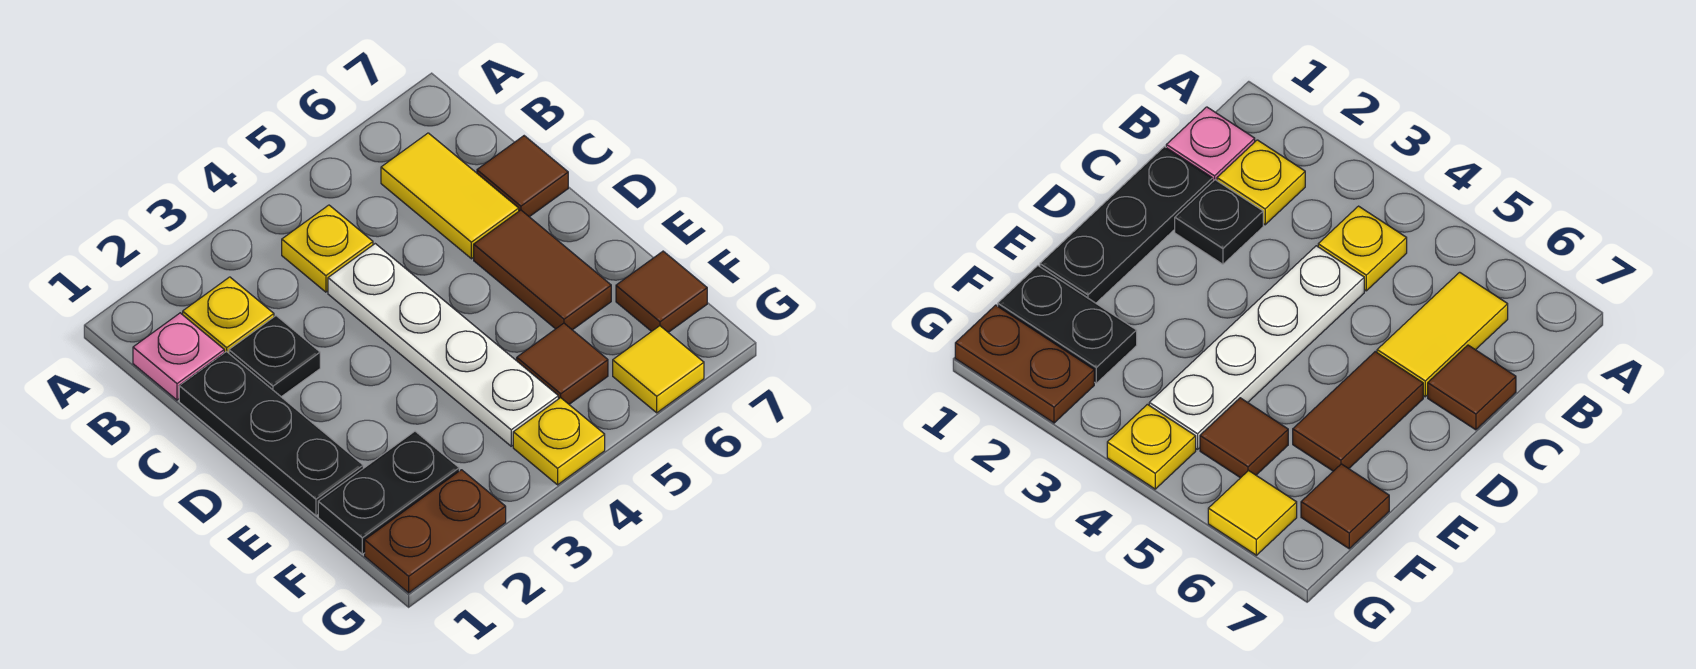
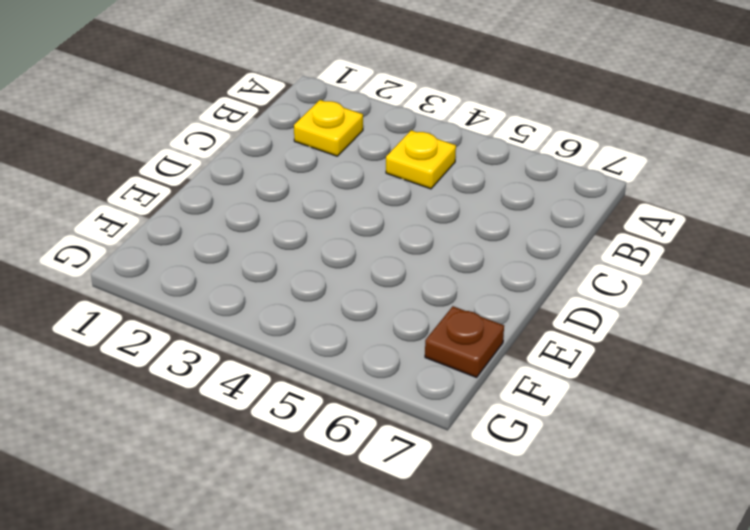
brown 1x1 plate [425,306,504,377] -> brown 1x1 tile [616,251,707,332]
none -> pink 1x1 plate [133,313,224,400]
none -> yellow 1x2 tile [381,133,519,259]
none -> black 1x3 plate [179,351,363,516]

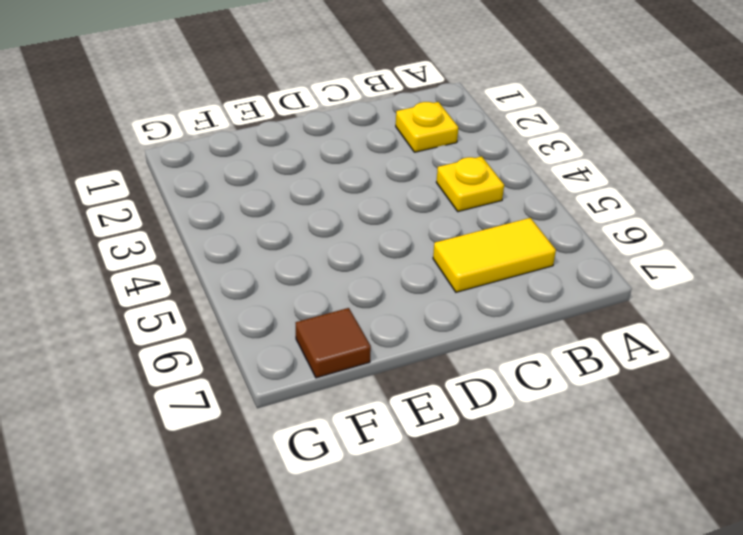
none -> pink 1x1 plate [133,313,224,400]
none -> black 1x3 plate [179,351,363,516]
none -> black 1x1 plate [229,316,320,397]

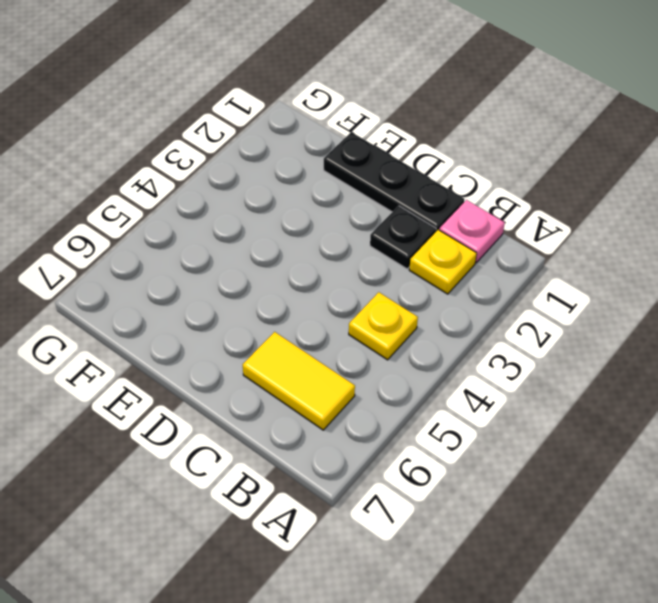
none -> white 1x4 plate [328,244,558,446]
none -> brown 1x1 tile [477,136,568,217]
none -> brown 1x2 tile [474,210,611,330]

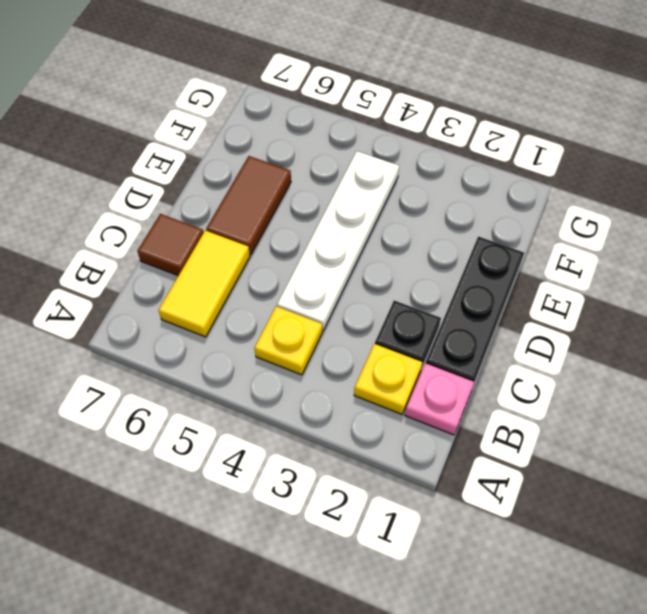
none -> black 1x2 plate [318,431,459,554]
none -> brown 1x1 tile [517,323,608,404]
none -> brown 1x1 tile [616,251,707,332]

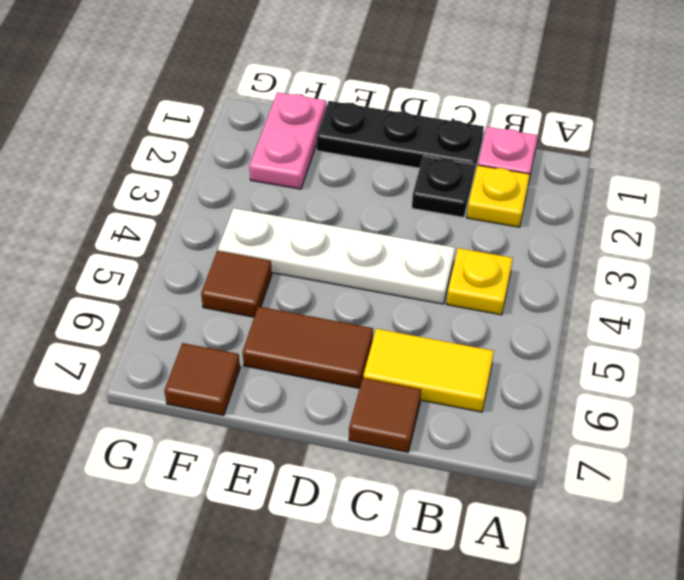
pink 1x2 plate [249,92,326,189] -> black 1x2 plate [318,431,459,554]
none -> brown 1x2 plate [365,470,506,593]
none -> yellow 1x1 plate [513,398,605,485]
none -> yellow 1x1 tile [613,326,704,413]

